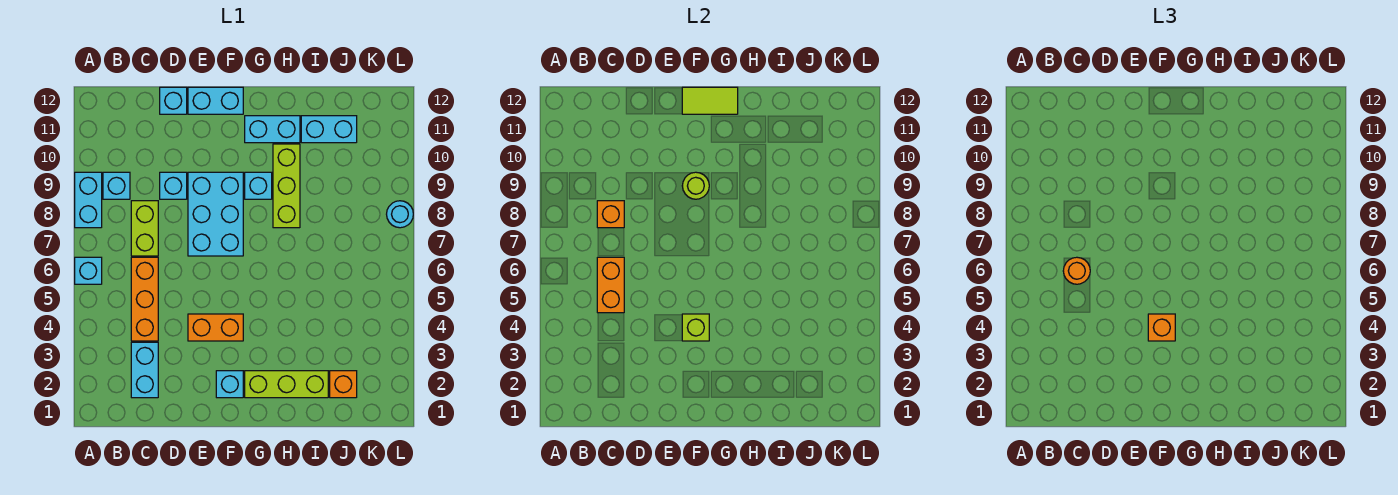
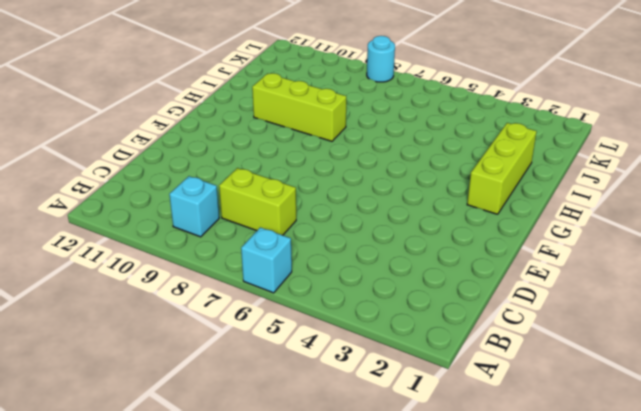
none -> cyan 1x2 brick [75,172,102,228]
none -> cyan 1x2 brick [131,342,158,398]
none -> orange 1x3 brick [131,257,158,341]

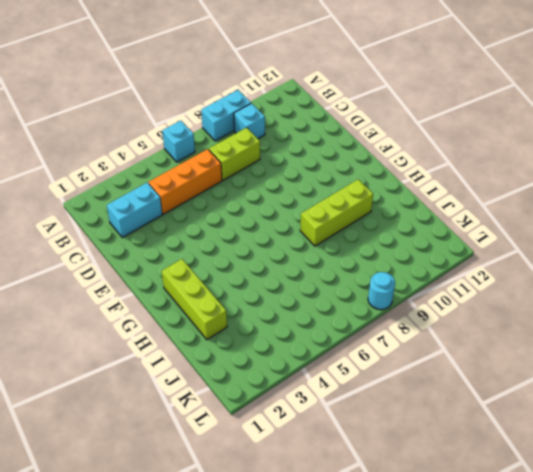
none -> cyan 1x1 brick [160,172,187,199]
none -> cyan 1x1 brick [160,87,187,114]
none -> orange 1x2 brick [188,314,243,341]

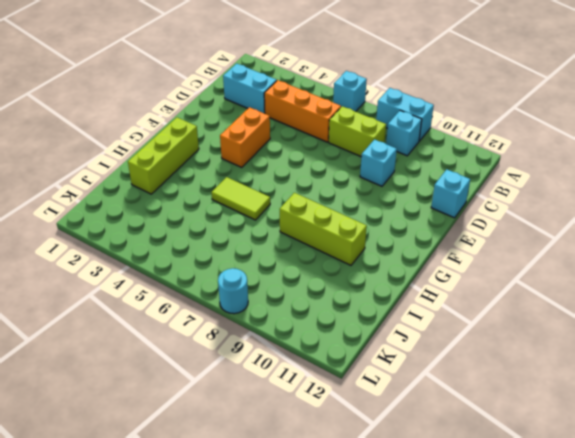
lime 1x2 tile [211,177,270,220] -> lime 1x2 tile turned to [682,87,738,114]
none -> cyan 2x3 brick [188,172,243,256]
none -> cyan 1x2 brick [188,87,243,114]
none -> cyan 1x1 brick [216,371,243,398]

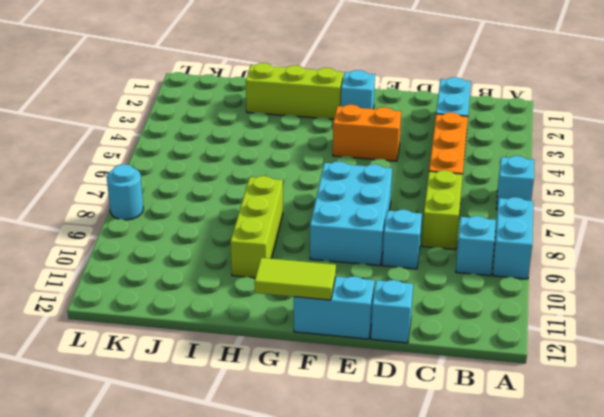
none -> cyan 1x1 brick [245,172,272,199]
none -> cyan 1x2 brick [245,116,300,143]
none -> cyan 1x2 brick [301,116,357,143]

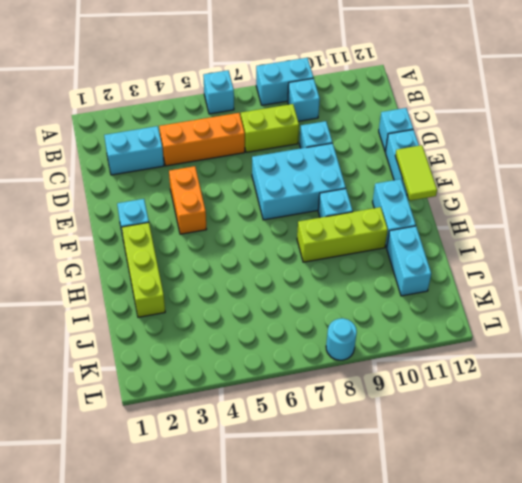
none -> orange 1x1 brick [330,371,357,398]
none -> orange 1x2 brick [597,257,624,313]
none -> orange 1x1 brick [597,201,624,228]

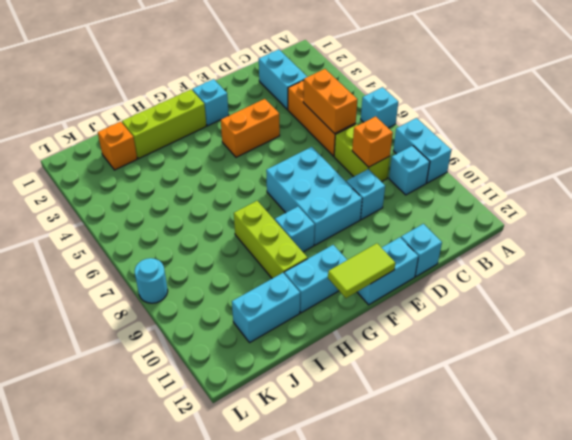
none -> lime 1x1 brick [682,314,709,341]
none -> lime 1x1 round brick [682,172,709,199]
none -> orange 1x1 round brick [1063,257,1090,284]

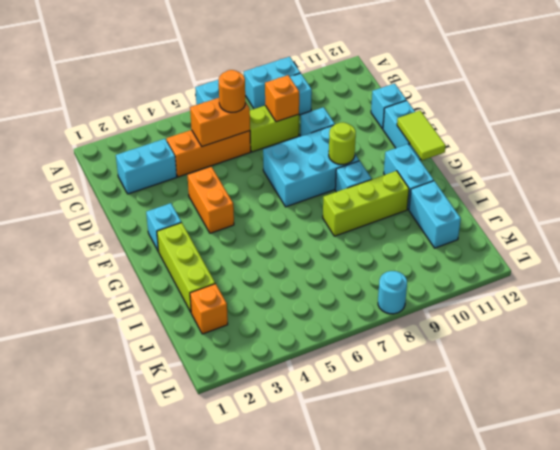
none -> lime 1x1 brick [682,314,709,341]
none -> orange 1x1 brick [1148,314,1175,341]

